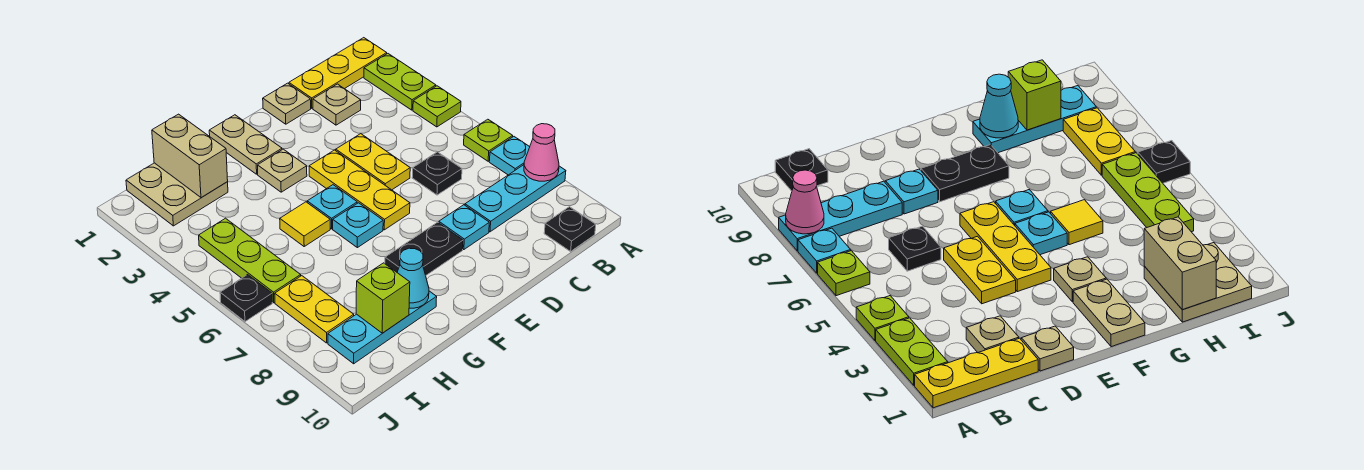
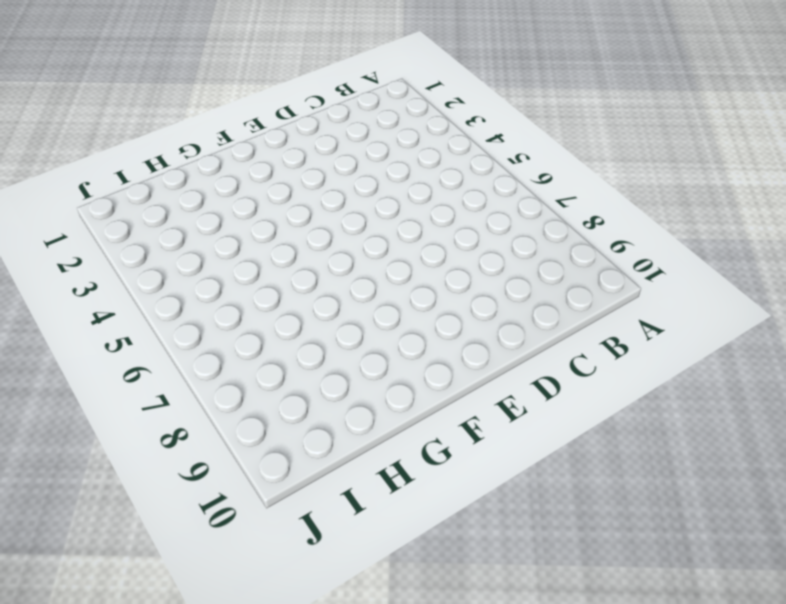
none -> yellow 1x3 plate [289,38,387,108]
none -> lime 1x2 plate [364,54,436,110]
none -> lime 1x1 plate [413,86,461,127]

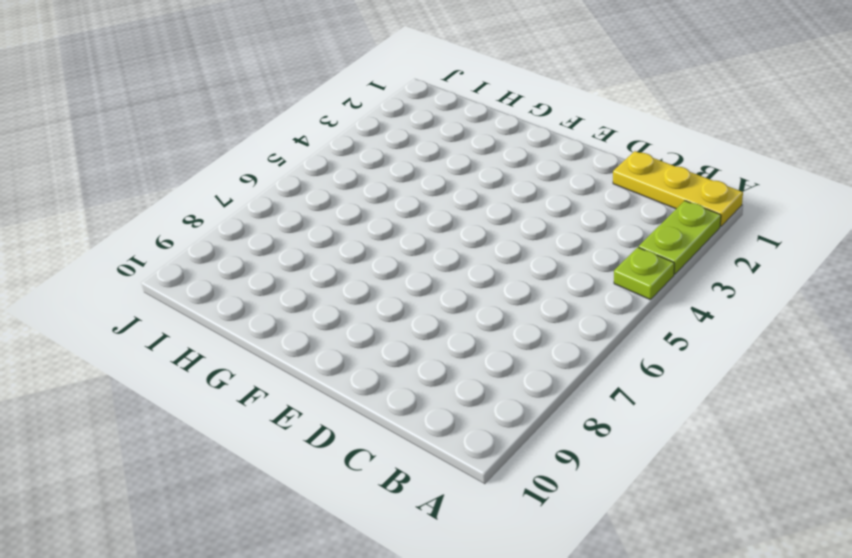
none -> lime 1x1 plate [464,119,513,161]
none -> cyan 1x1 plate [489,137,530,175]
none -> cyan 1x3 plate [465,165,566,232]

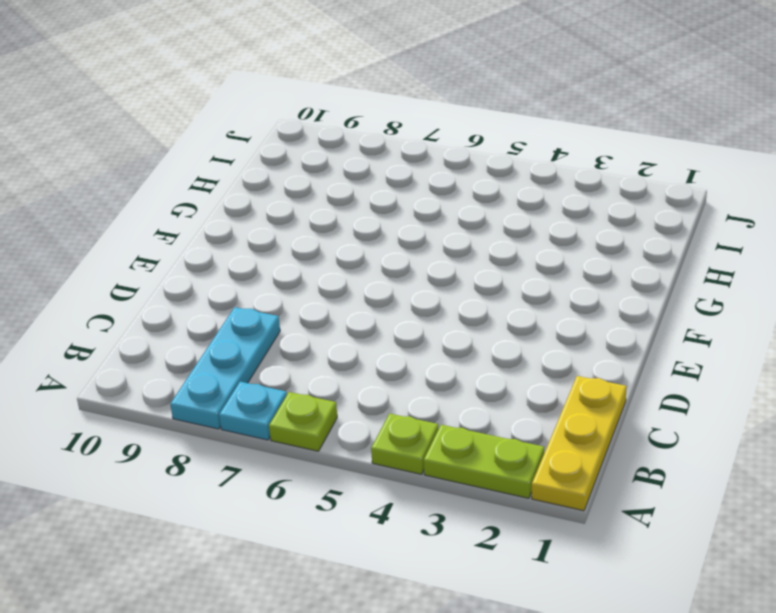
none -> black 1x1 plate [544,207,596,251]
none -> tan 1x1 plate [313,84,361,125]
none -> black 1x1 plate [412,152,462,195]

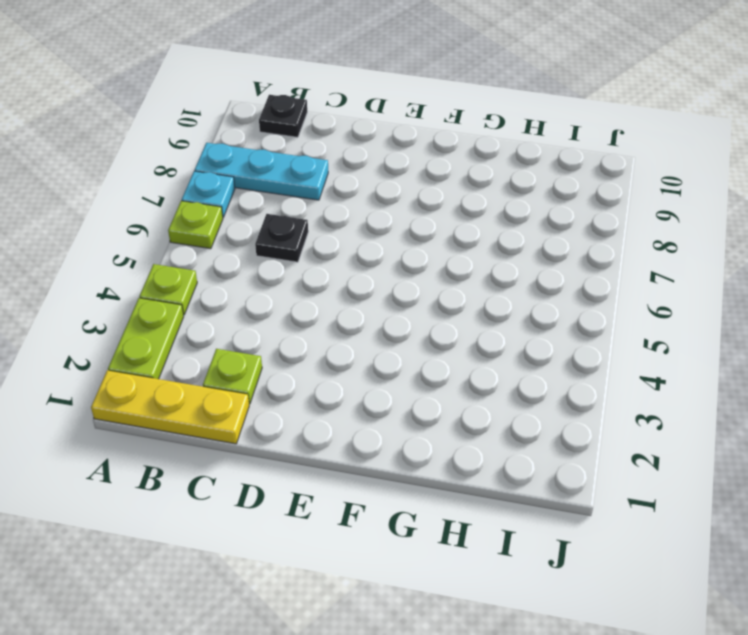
lime 1x1 plate [203,349,262,404] -> tan 1x1 plate [313,84,361,125]
none -> tan 1x1 plate [263,83,311,124]
none -> yellow 1x2 plate [336,134,410,190]
none -> cyan 1x1 plate [439,205,489,250]

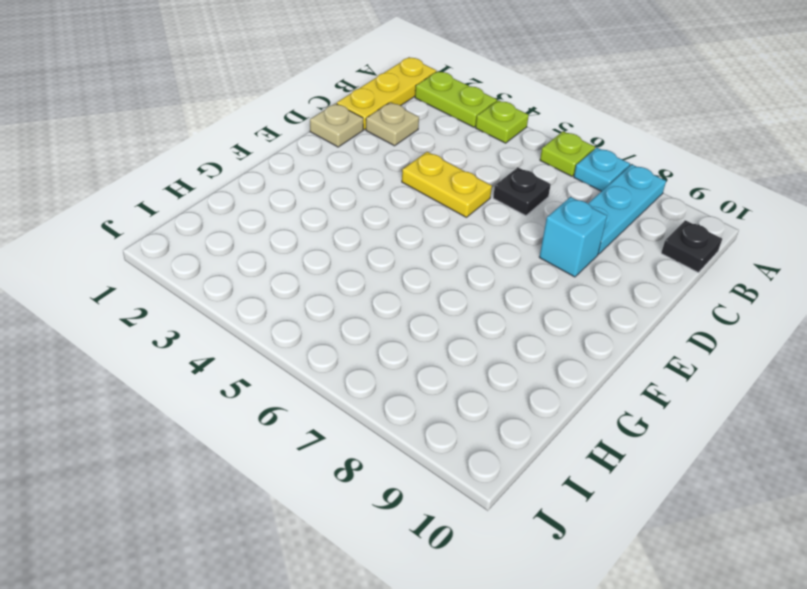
cyan 1x1 brick [539,197,607,277] -> cyan 1x1 plate [439,205,489,250]
none -> yellow 1x3 plate [309,150,410,230]
none -> black 1x2 plate [385,222,463,275]
none -> tan 1x2 plate [209,115,282,174]

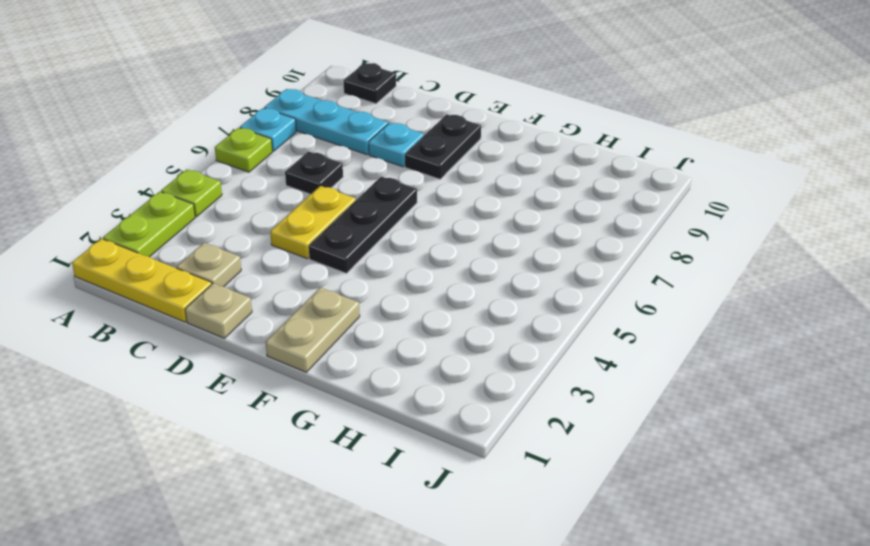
black 1x3 plate [309,177,417,273] -> yellow 1x3 plate [309,150,410,230]
black 1x2 plate [405,114,481,179] -> black 1x2 plate turned to [385,222,463,275]
none -> tan 1x1 plate [258,149,307,192]
none -> cyan 1x1 plate [307,185,357,229]
none -> cyan 1x1 plate [333,203,383,248]

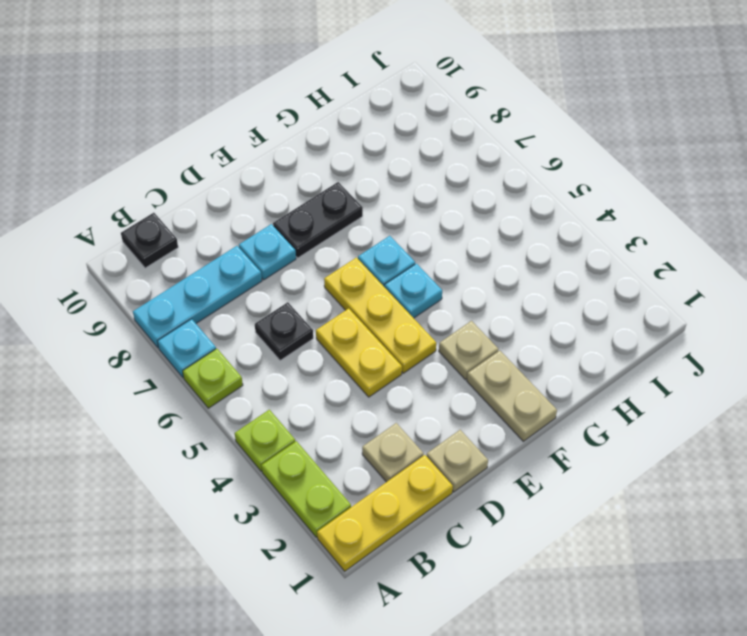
none -> yellow 1x1 tile [280,202,330,246]
none -> cyan 1x3 plate [328,291,437,364]
none -> tan 2x2 plate [126,163,228,226]

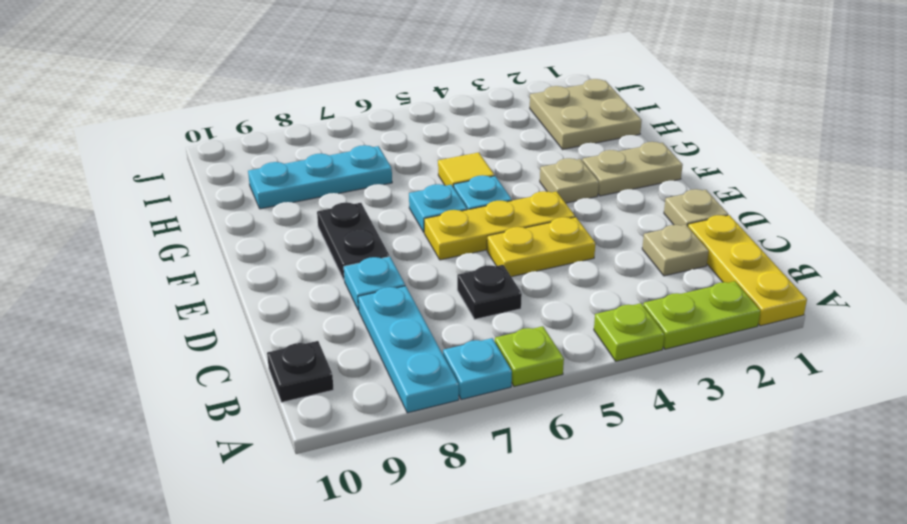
cyan 1x3 plate [248,145,392,209] -> cyan 1x3 plate turned to [328,291,437,364]
none -> lime 1x3 plate [199,218,301,303]
none -> yellow 1x2 plate [275,276,354,343]
none -> black 1x1 plate [220,275,272,322]

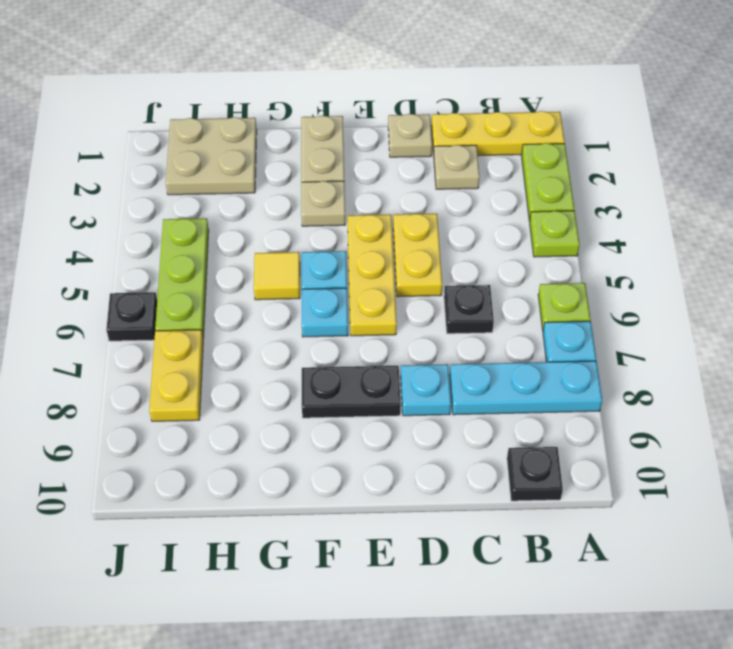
none -> cyan 1x3 plate [328,291,437,364]
none -> pink 1x1 cone [524,124,559,181]
none -> cyan 1x1 cone [397,248,429,308]

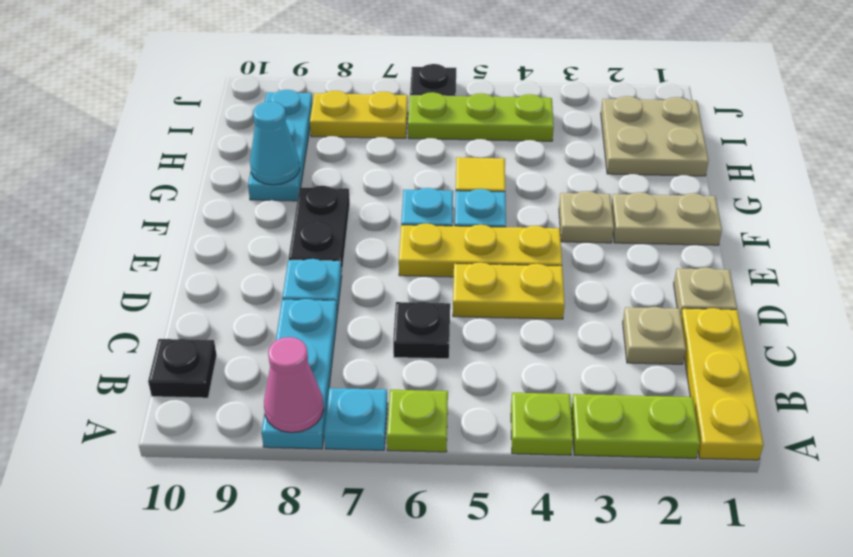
none -> tan 1x2 brick [152,114,228,198]
none -> lime 1x1 brick [356,263,410,333]

